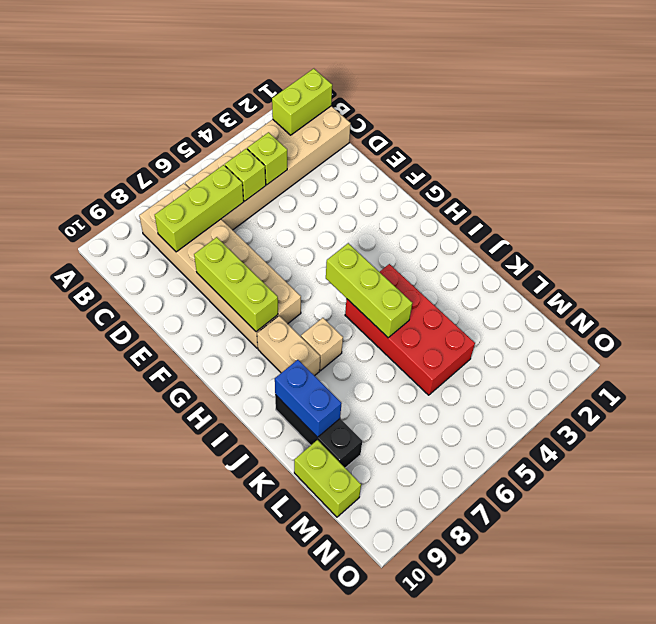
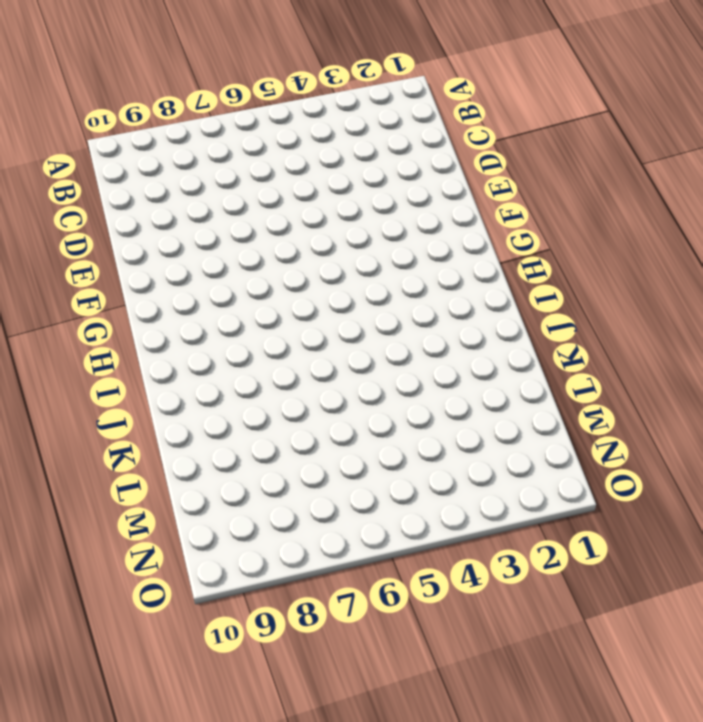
none -> tan 2x6 brick [185,106,351,230]
none -> tan 2x6 brick [139,183,301,348]
none -> tan 1x2 brick [257,316,320,376]

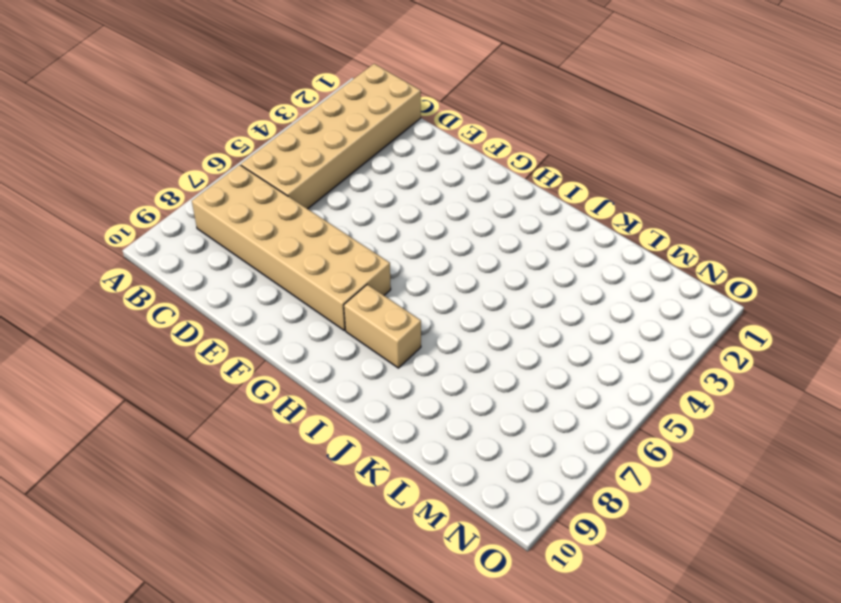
none -> red 2x4 brick [345,264,475,395]
none -> tan 1x1 brick [301,318,343,371]
none -> black 1x3 brick [275,395,362,468]

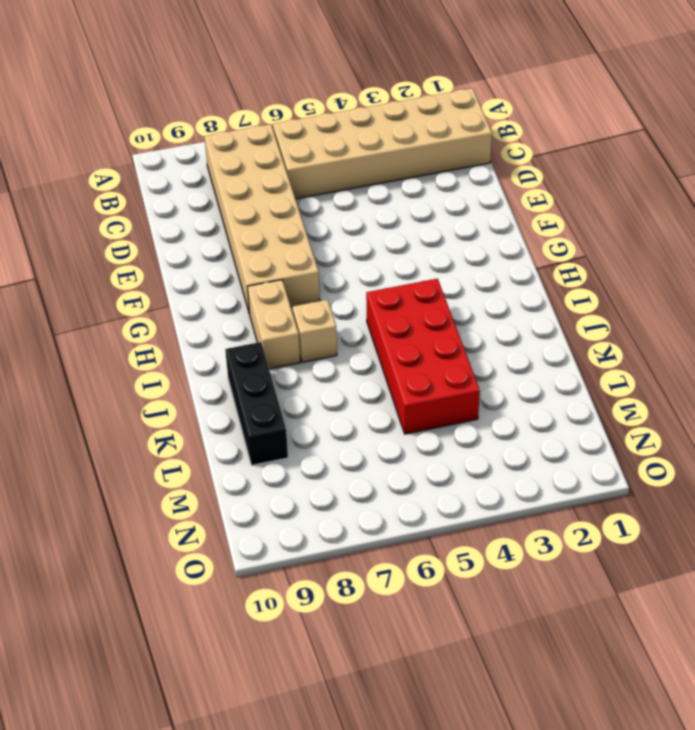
none -> lime 1x2 brick [294,440,361,517]
none -> lime 1x2 brick [272,69,332,135]
none -> lime 1x1 brick [247,132,287,185]

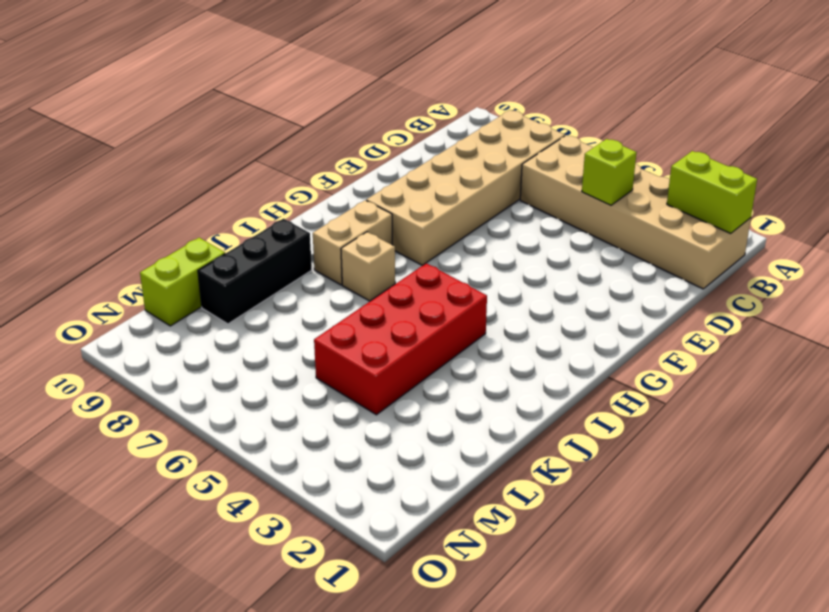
none -> lime 1x1 brick [225,149,266,201]
none -> lime 1x3 brick [155,165,244,252]
none -> lime 1x3 brick [194,237,278,332]

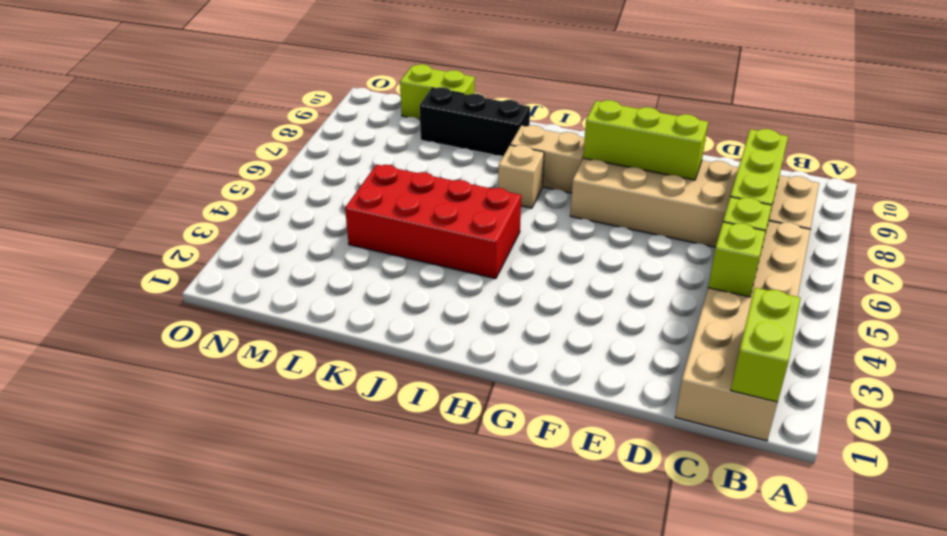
none -> lime 1x3 brick [326,243,412,338]
none -> blue 1x2 brick [275,360,342,437]

